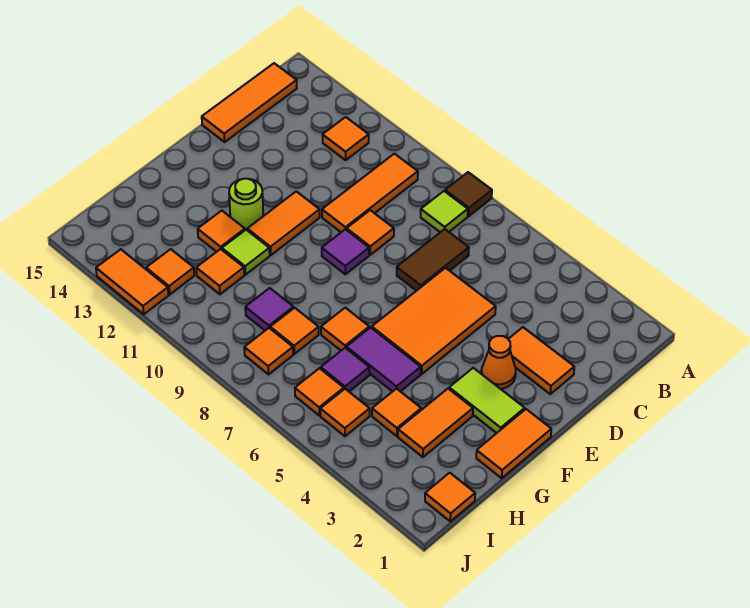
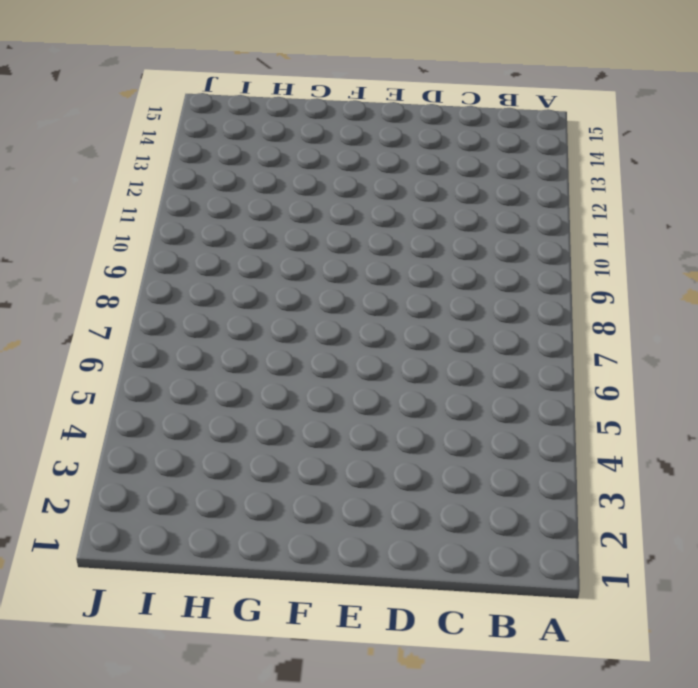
none -> brown 1x1 tile [445,172,492,216]
none -> lime 1x1 tile [421,191,468,232]
none -> orange 1x3 tile [322,154,418,232]
none -> orange 1x1 tile [323,117,369,160]

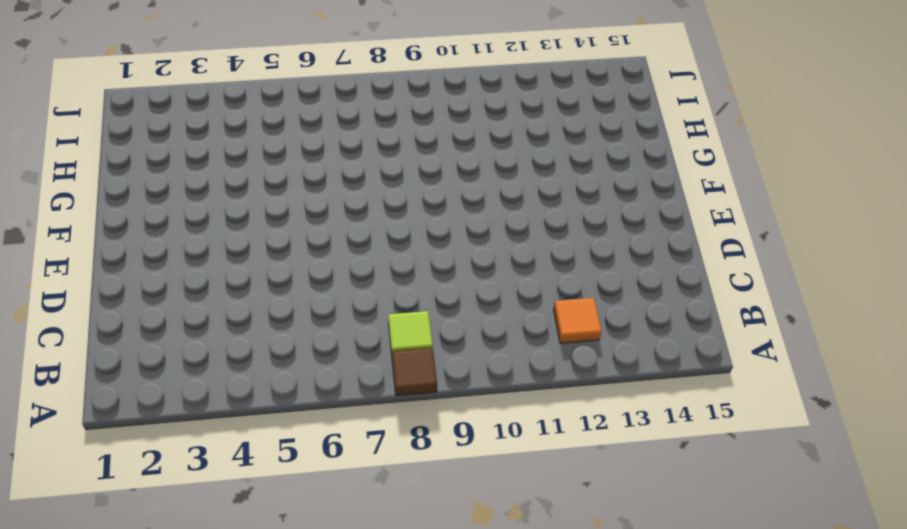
none -> orange 1x3 tile [322,154,418,232]
none -> orange 1x3 tile [202,63,297,142]
none -> brown 1x2 tile [397,229,469,291]
none -> orange 1x2 tile [508,327,574,394]

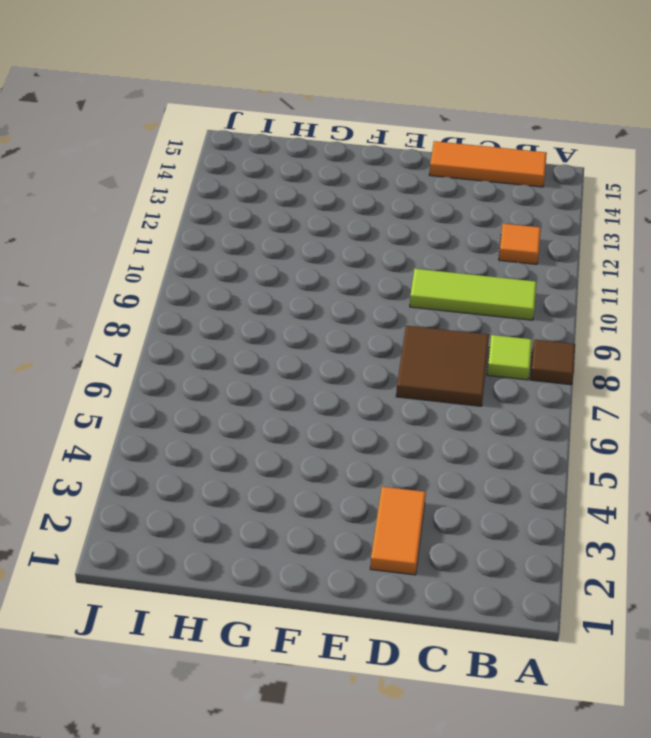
lime 1x3 tile [410,269,537,320] -> orange 1x3 tile [322,154,418,232]
brown 2x2 tile [396,326,489,406] -> brown 1x2 tile [397,229,469,291]
none -> orange 2x3 tile [372,268,496,374]
none -> orange 1x1 tile [347,210,394,255]
none -> orange 1x1 cone [481,336,516,389]
none -> purple 1x1 tile [322,229,369,274]

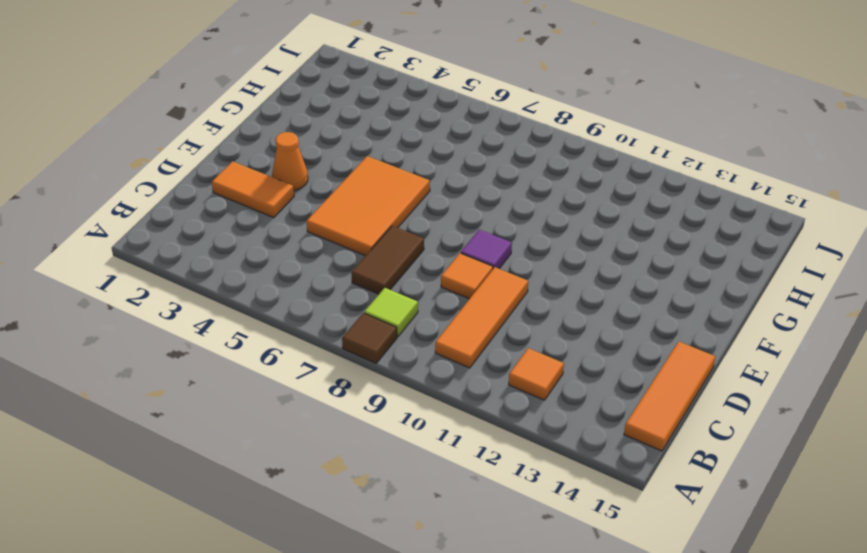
none -> orange 1x2 tile [247,191,320,255]
none -> orange 1x2 tile [476,409,551,478]
none -> lime 1x2 tile [449,368,525,433]
none -> lime 1x1 round brick [229,179,263,230]

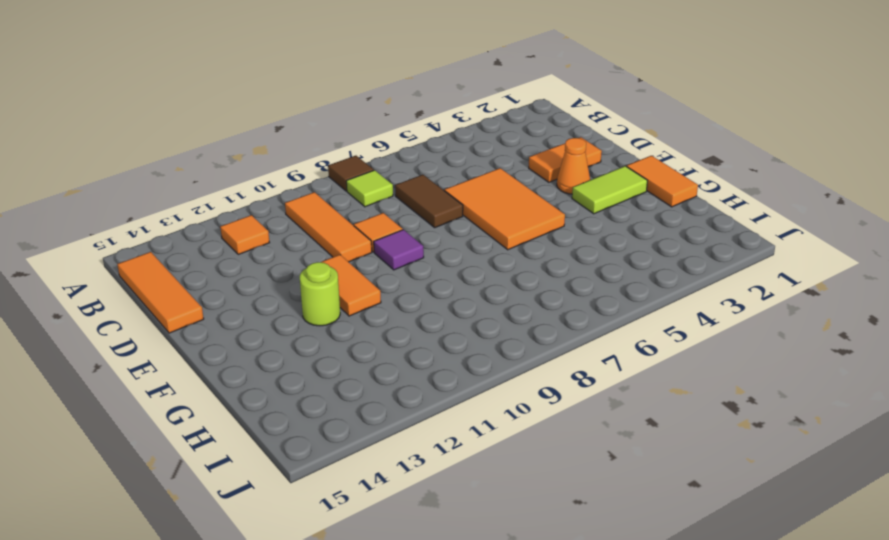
none -> orange 1x2 tile [398,389,473,457]
none -> purple 1x2 tile [346,328,421,392]
none -> orange 1x1 tile [321,308,369,351]
none -> lime 1x1 tile [222,230,270,275]

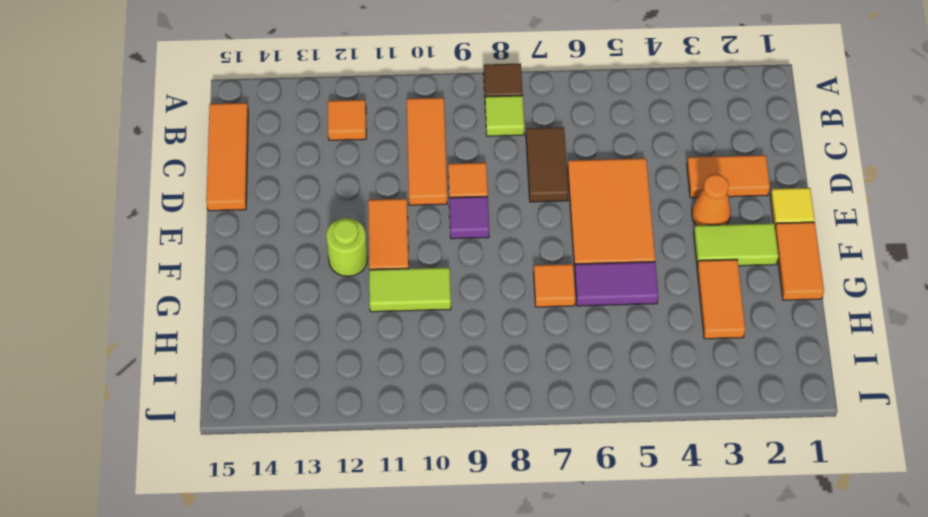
yellow 1x1 tile [770,188,815,227] -> none
lime 1x2 tile [369,267,451,312] -> lime 1x1 tile [222,230,270,275]
none -> orange 1x1 tile [198,211,245,252]
none -> orange 1x1 tile [372,388,421,436]
none -> purple 1x1 tile [321,348,370,392]
none -> orange 1x1 tile [270,308,319,354]

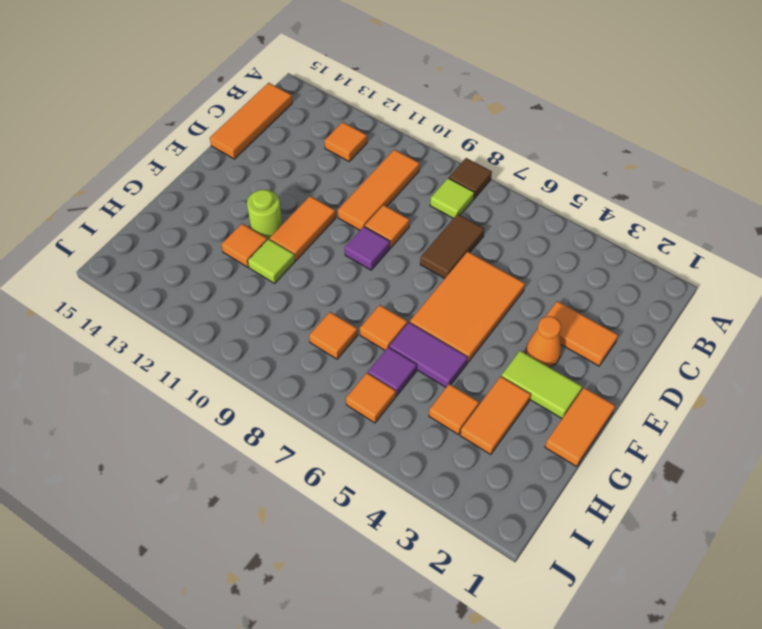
none -> purple 1x1 tile [245,288,294,330]
none -> orange 1x1 tile [196,249,244,294]
none -> orange 1x1 tile [425,473,475,521]
none -> orange 1x1 tile [320,389,370,436]

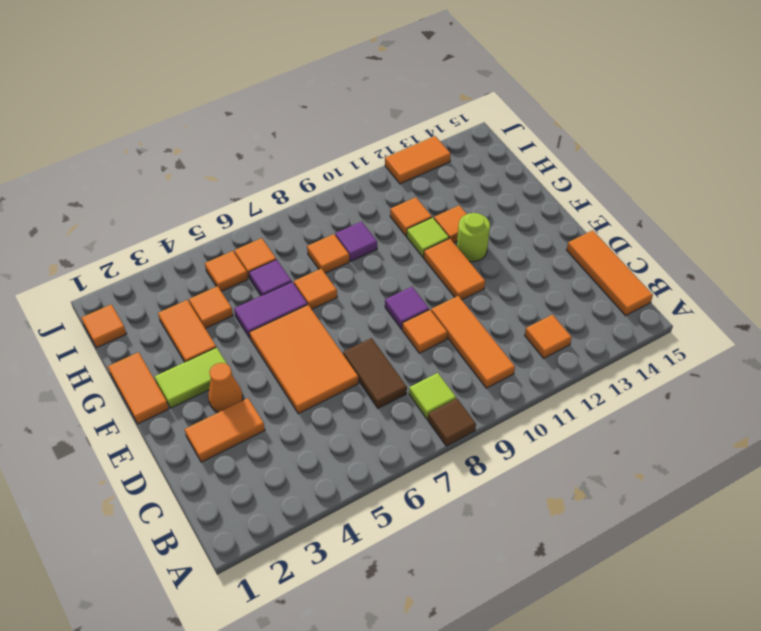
none -> orange 1x1 tile [244,328,293,374]
none -> orange 1x1 tile [146,249,194,294]

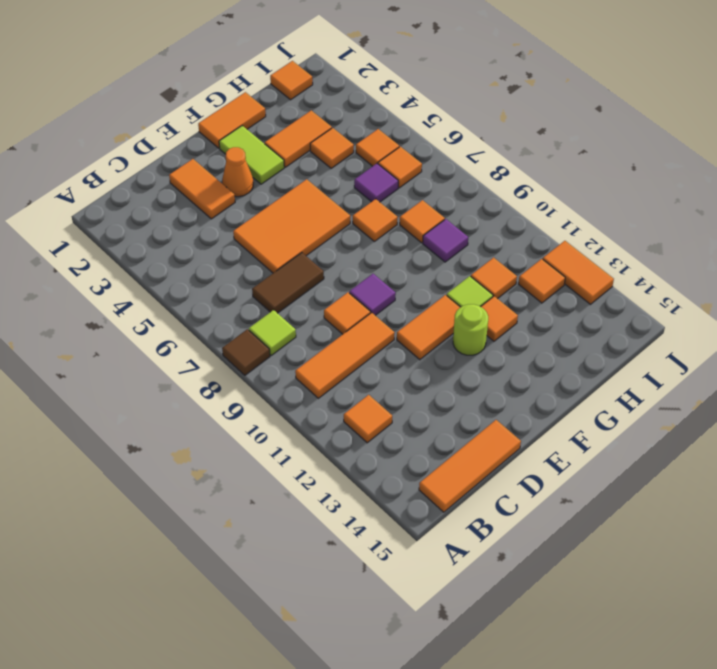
none -> purple 1x2 tile [346,328,421,392]
none -> orange 1x1 tile [244,328,293,374]

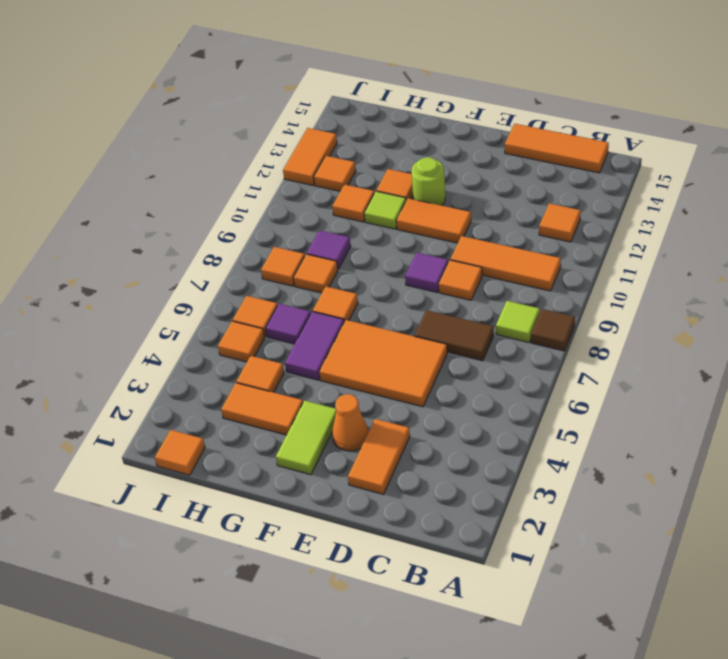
none -> orange 1x2 tile [476,409,551,478]

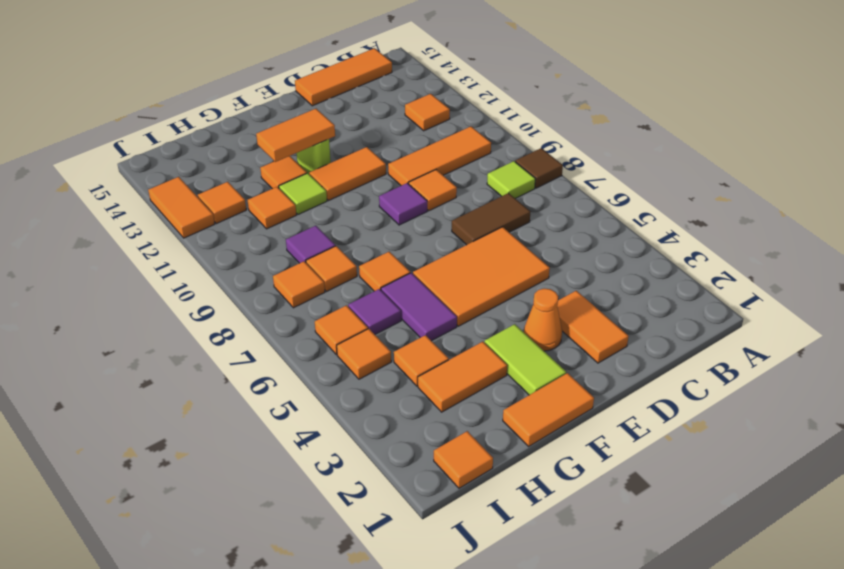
orange 1x2 tile [256,109,335,162] -> none

